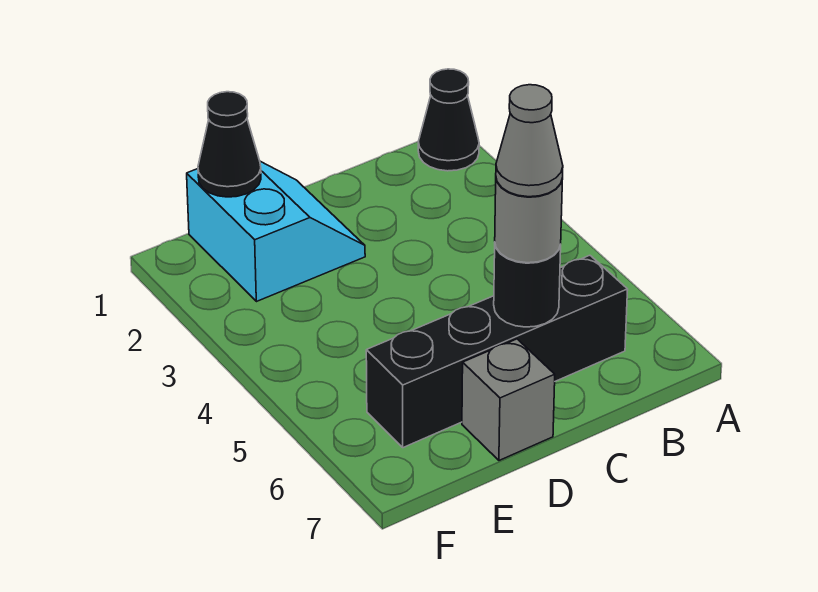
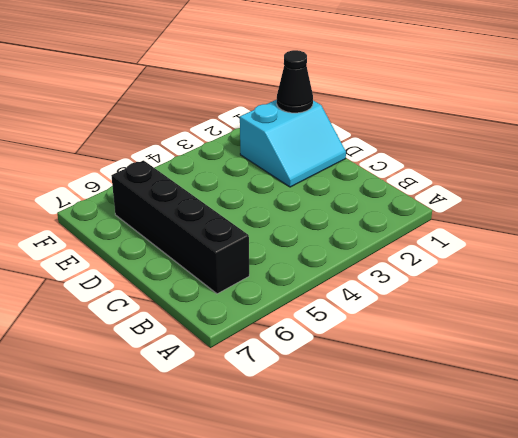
none -> black 1x1 cone [418,69,479,171]
none -> grey 1x1 brick [462,339,555,460]

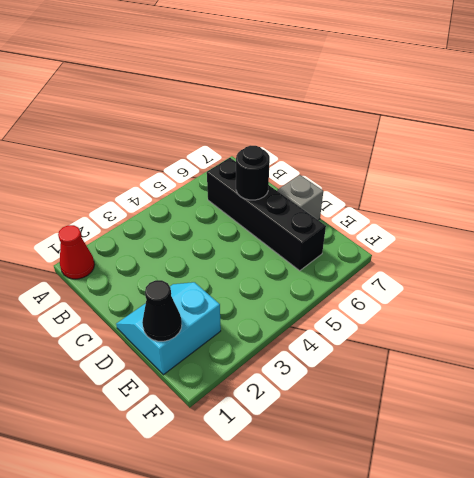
red 1x1 cone [58,225,95,279] -> black 1x1 cone [418,69,479,171]
none -> grey 1x1 round brick [495,178,563,263]
none -> grey 1x1 cone [496,85,563,197]

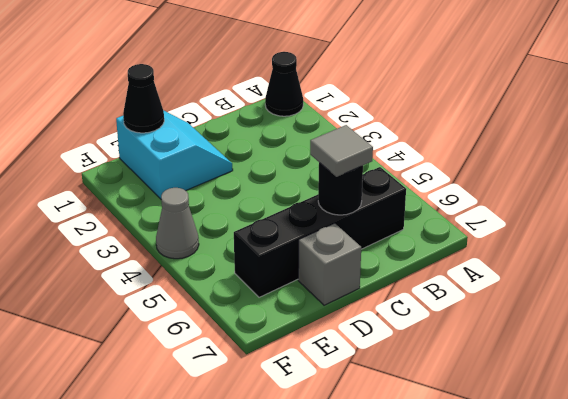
grey 1x1 tile [310,125,373,177] -> grey 1x1 round brick [495,178,563,263]
grey 1x1 cone [156,188,199,259] -> grey 1x1 cone moved to [496,85,563,197]

